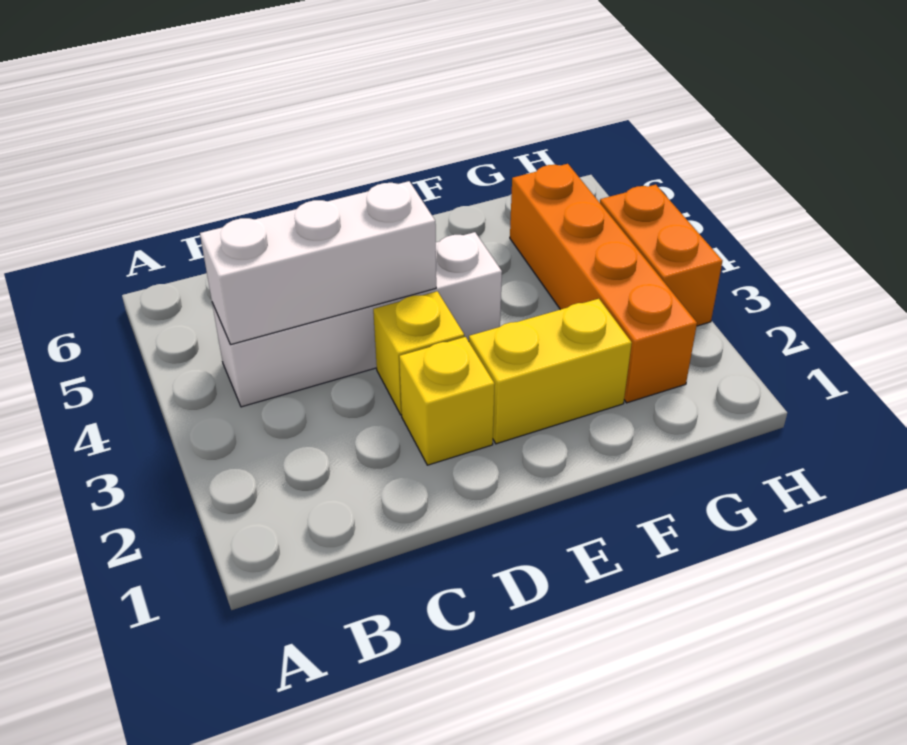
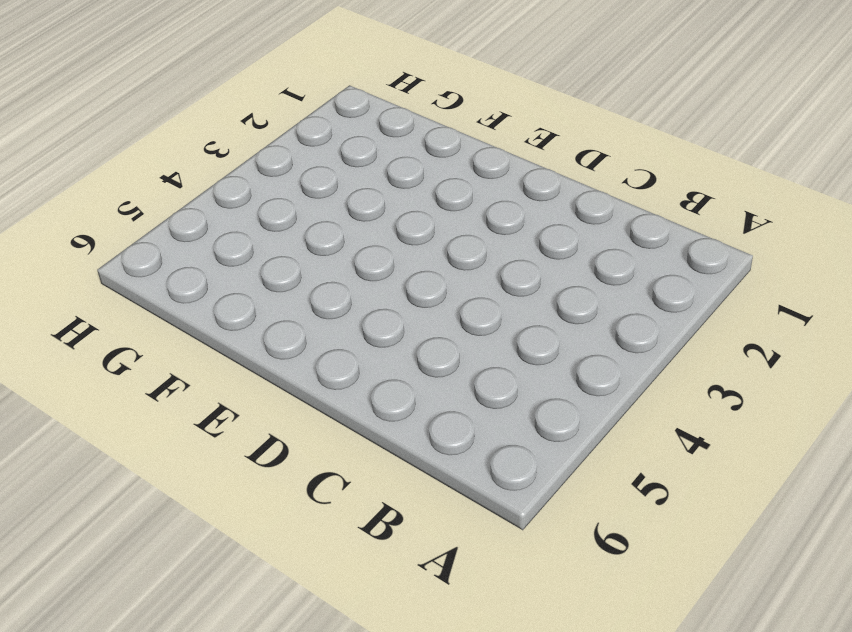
none -> white 1x4 brick [212,232,502,407]
none -> yellow 1x1 brick [399,337,495,465]

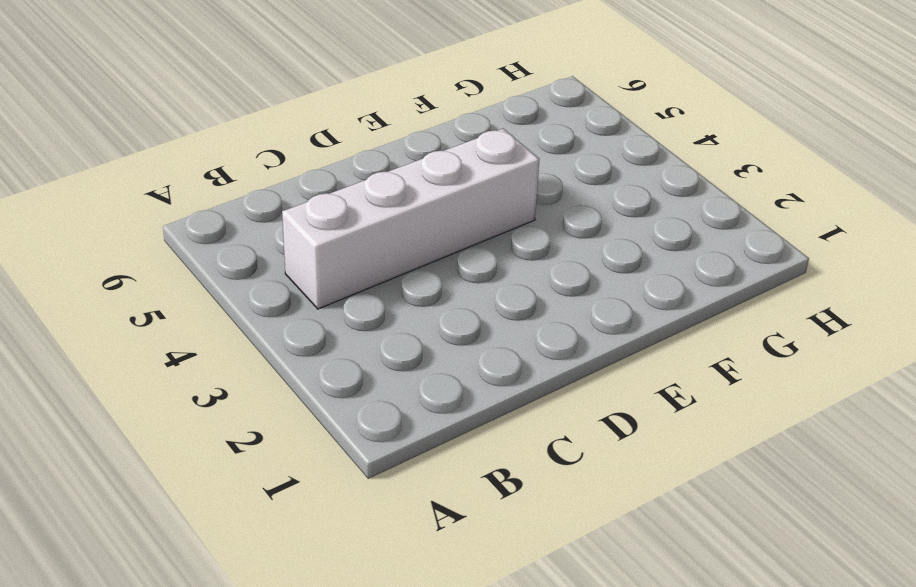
none -> yellow 1x1 brick [399,337,495,465]
none -> yellow 1x1 brick [373,291,464,415]

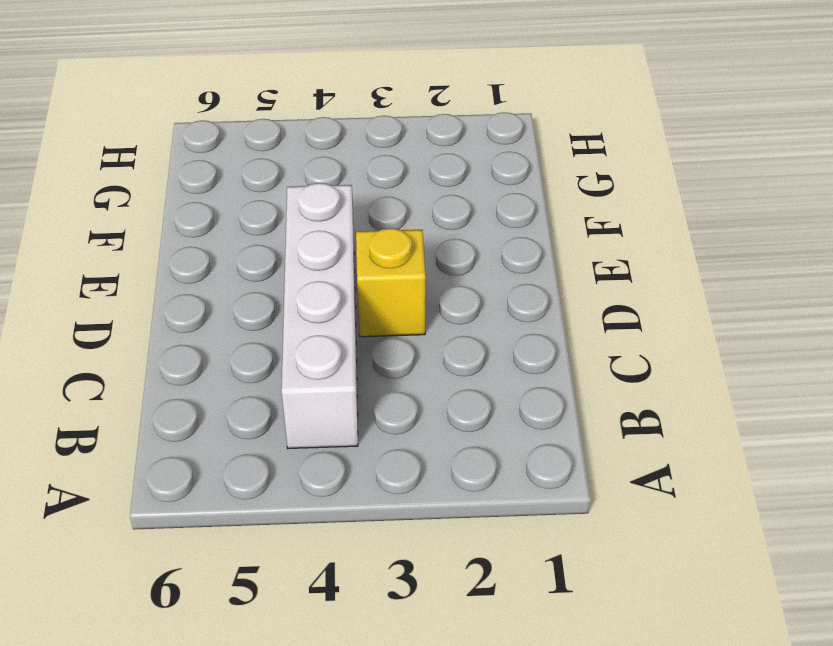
none -> yellow 1x1 brick [399,337,495,465]
none -> yellow 1x2 brick [469,299,632,444]

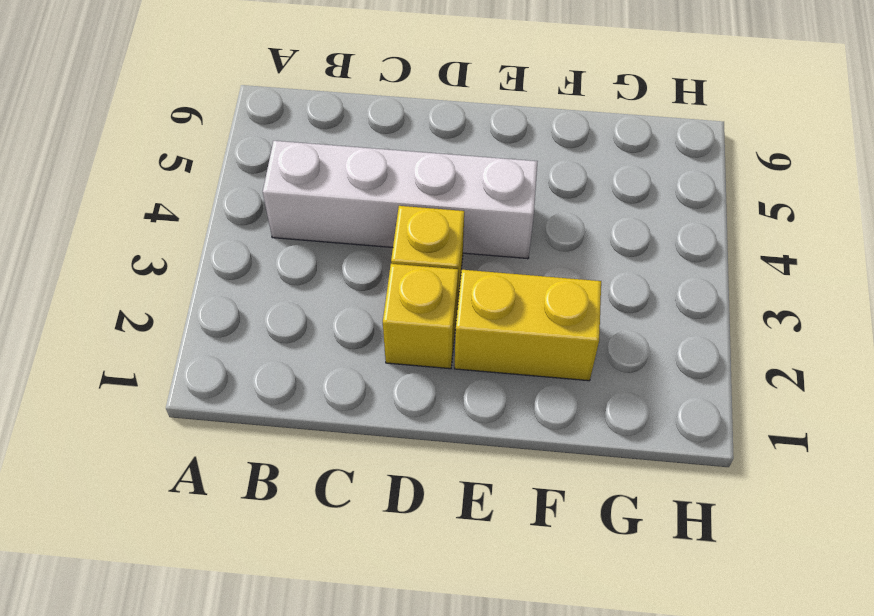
none -> orange 1x4 brick [510,164,697,403]
none -> orange 1x2 brick [600,185,722,326]

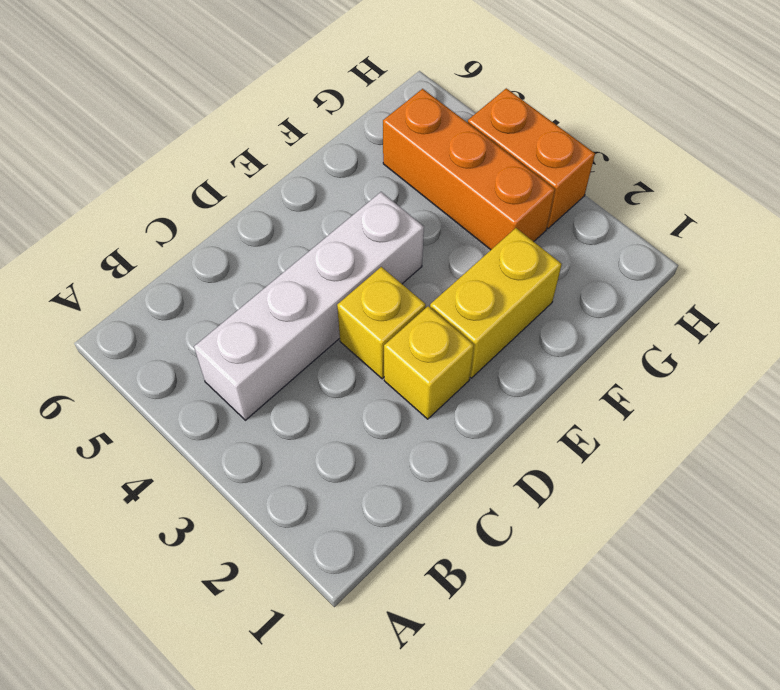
orange 1x3 brick [383,89,555,250] -> orange 1x4 brick [510,164,697,403]
none -> white 1x3 brick [200,181,436,345]

